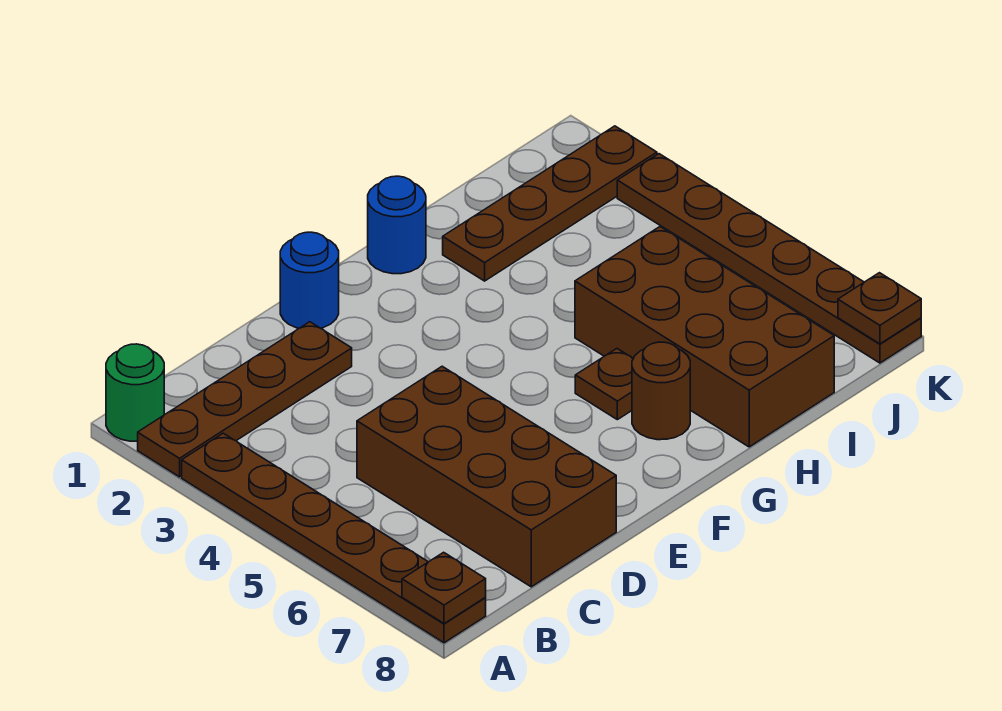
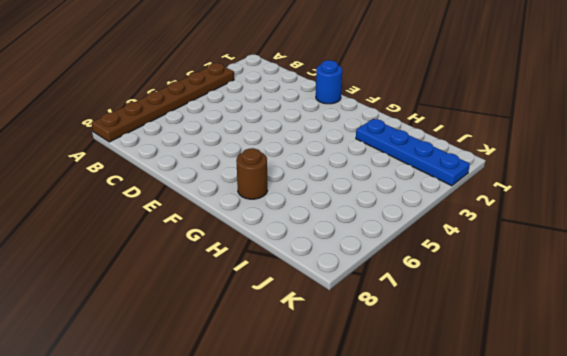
blue 1x4 plate [356,119,470,186] -> brown 1x4 plate [443,126,657,281]
none -> green 1x1 round brick [106,344,164,441]
none -> brown 1x4 plate [138,322,352,477]
none -> brown 2x4 brick [357,366,616,587]

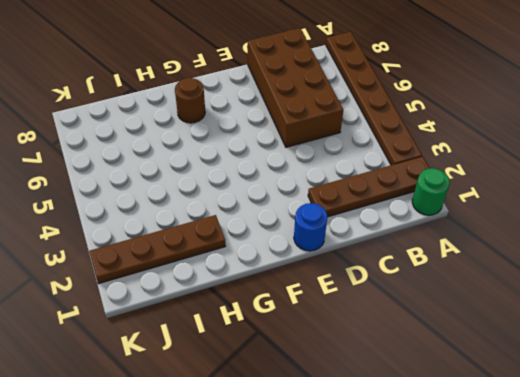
none -> blue 1x1 round brick [368,176,426,274]
none -> brown 1x1 plate [575,349,633,420]
none -> brown 2x4 brick [575,227,834,447]

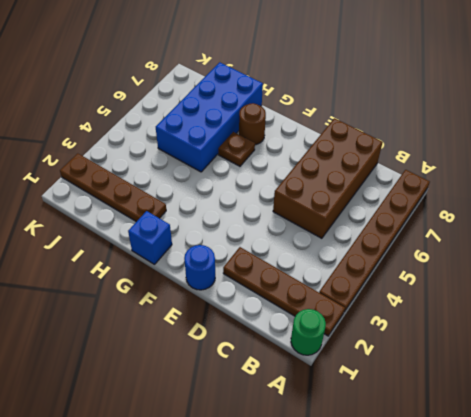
blue 1x1 brick [128,211,172,264] -> blue 1x1 round brick [368,176,426,274]
blue 2x4 brick [156,62,263,172] -> brown 2x4 brick [575,227,834,447]
none -> brown 1x6 plate [617,154,921,363]
none -> brown 1x1 plate [402,552,486,624]
none -> brown 1x1 plate [838,273,921,344]

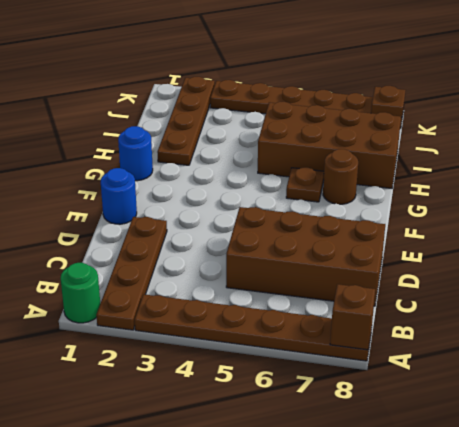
brown 1x1 brick [330,284,375,350] -> brown 1x1 plate [402,552,486,624]

